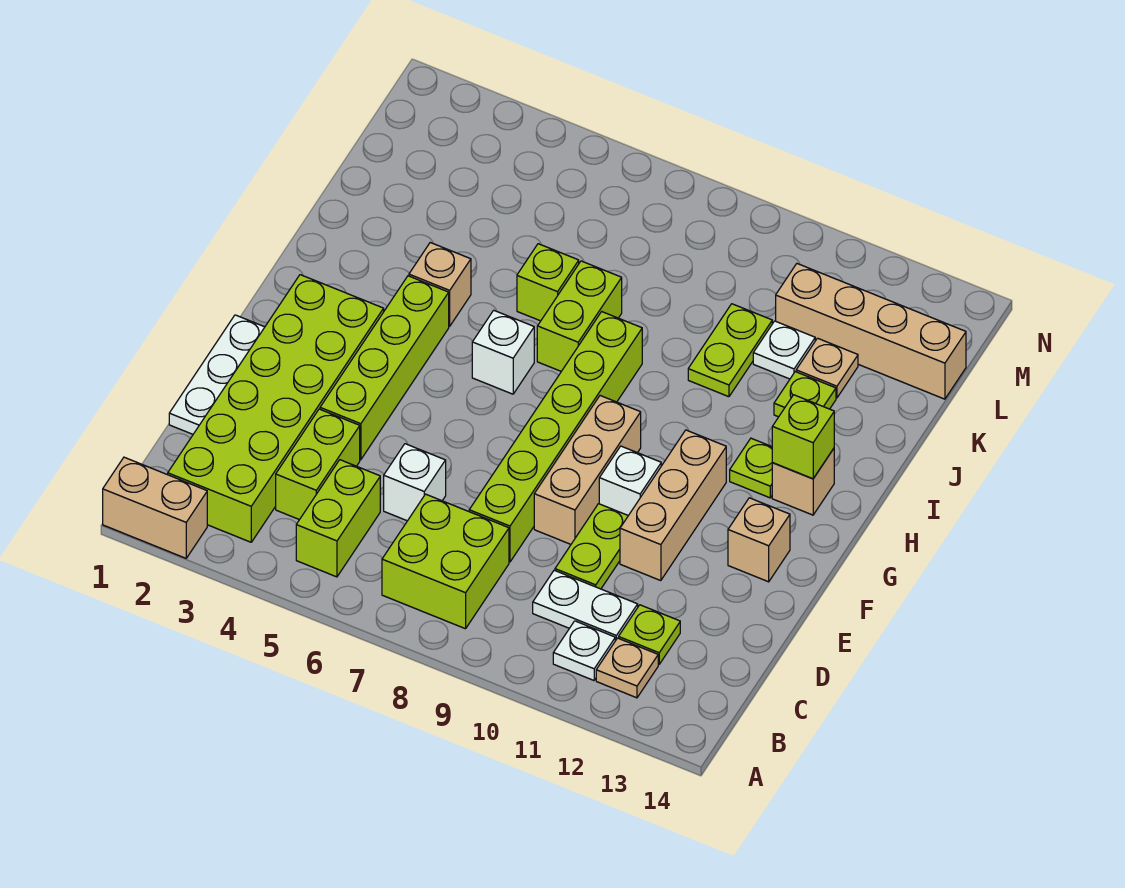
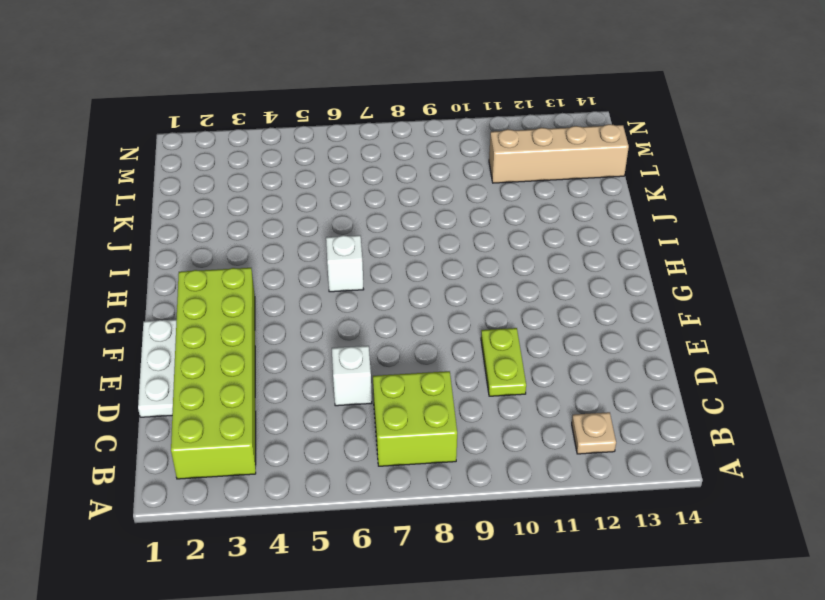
none -> tan 1x2 brick [103,457,207,558]
none -> lime 1x2 brick [296,460,380,577]
none -> white 1x1 plate [553,621,615,680]
none -> lime 1x2 brick [276,409,360,520]

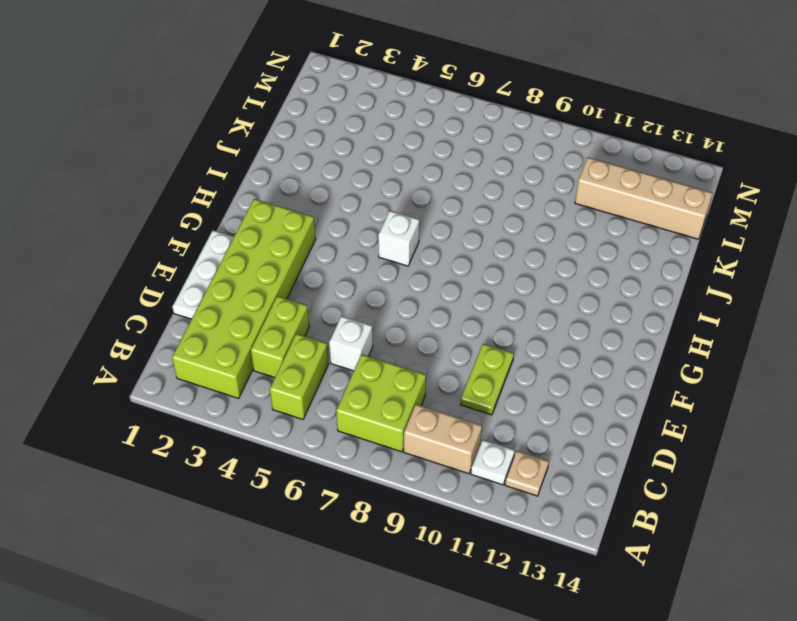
tan 1x2 brick [404,404,482,474] -> tan 1x2 brick moved to [103,457,207,558]
none -> white 1x2 plate [533,570,638,641]
none -> lime 1x1 plate [619,605,680,664]
none -> lime 1x6 brick [469,312,642,562]
none -> lime 1x4 brick [320,276,449,460]

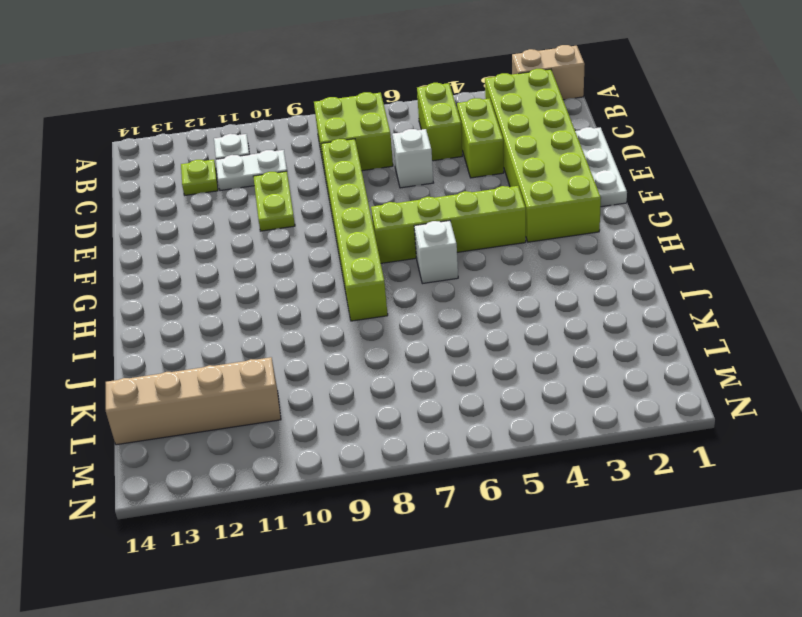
lime 1x4 brick [371,186,526,263] -> lime 1x4 brick turned to [320,276,449,460]
none -> tan 1x1 plate [596,638,658,698]
none -> tan 1x3 brick [534,396,641,544]
none -> tan 1x3 brick [620,430,726,581]
none -> white 1x1 brick [599,446,661,516]

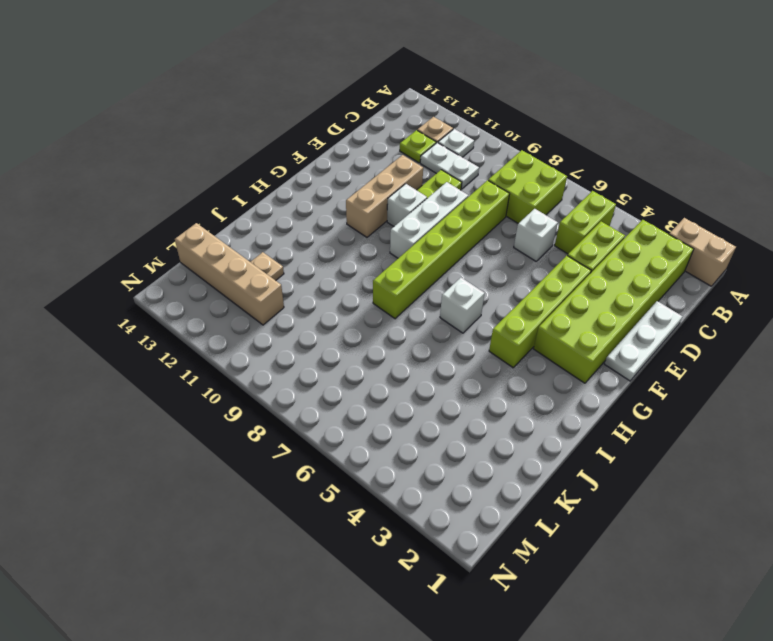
white 1x3 brick [390,182,468,258] -> tan 1x3 brick [534,396,641,544]
none -> tan 1x1 brick [728,498,790,582]
none -> lime 1x1 plate [730,438,773,498]
none -> tan 1x1 brick [772,449,834,515]
none -> tan 1x1 brick [409,243,471,326]

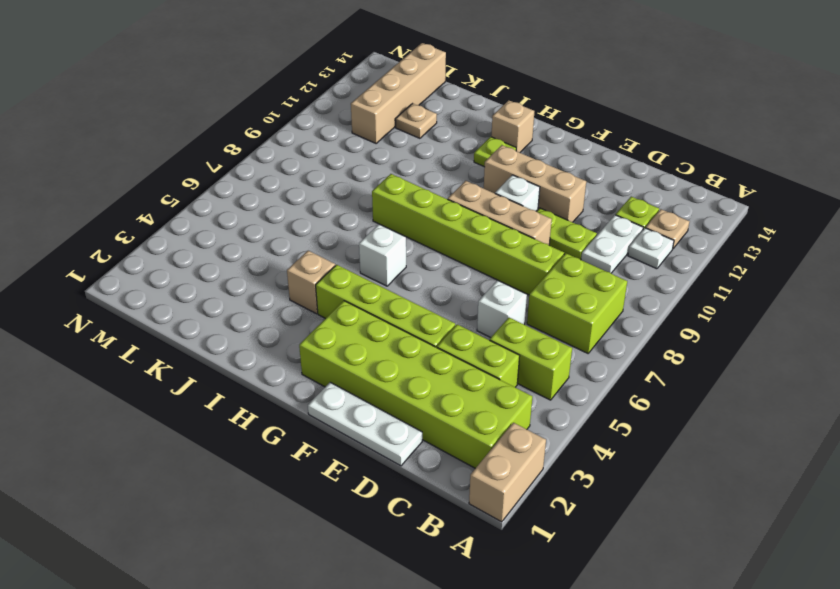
none -> tan 1x1 brick [728,498,790,582]
none -> lime 1x2 brick [537,261,622,371]
none -> lime 1x1 brick [517,244,579,321]
none -> lime 1x2 plate [688,304,772,397]

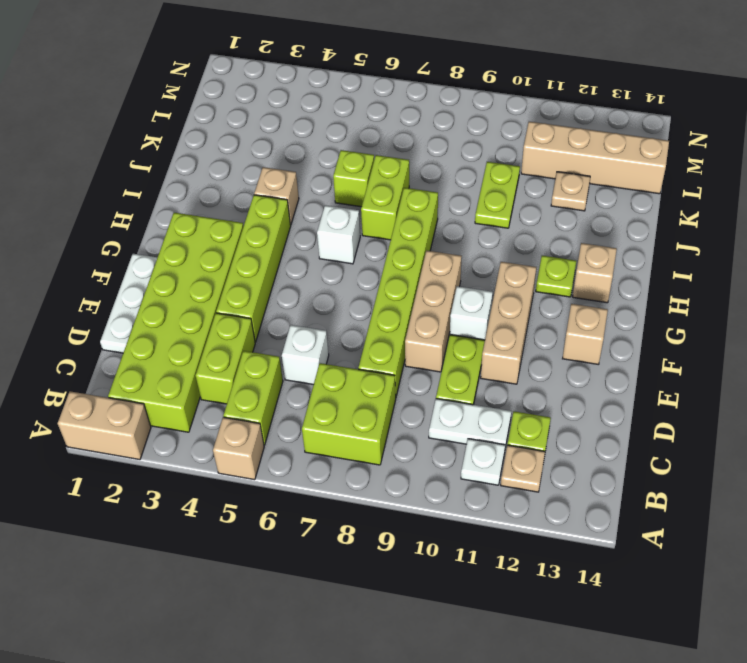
tan 1x1 brick [213,417,264,480] -> none
none -> lime 1x1 plate [774,372,836,417]
none -> white 1x1 plate [753,321,815,379]
none -> lime 1x1 brick [772,395,834,479]

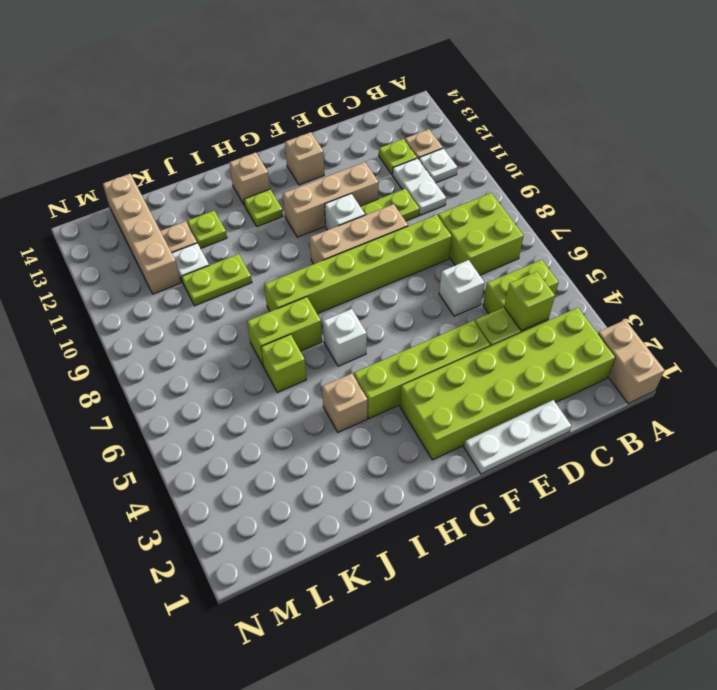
lime 1x1 brick [504,272,555,331] -> lime 1x1 brick moved to [772,395,834,479]

